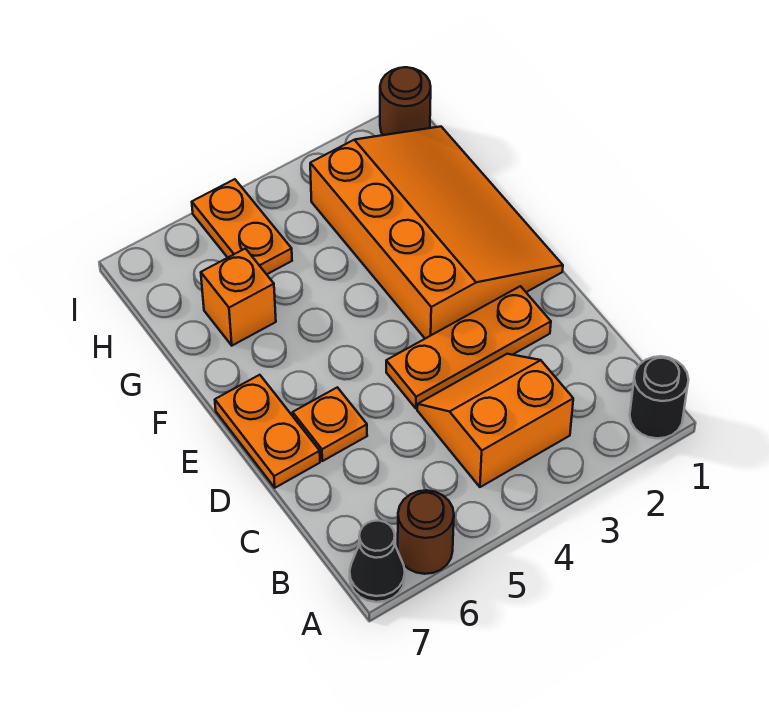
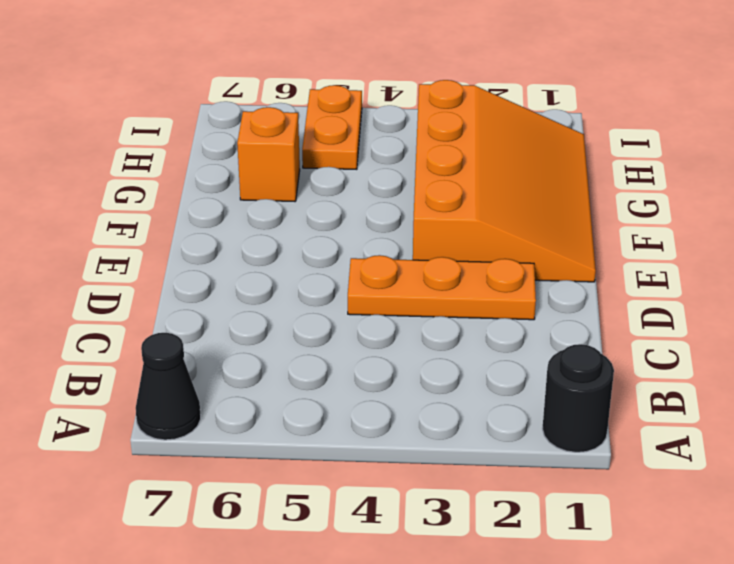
none -> brown 1x1 round brick [398,490,454,574]
none -> orange 2x2 slope [417,354,573,487]

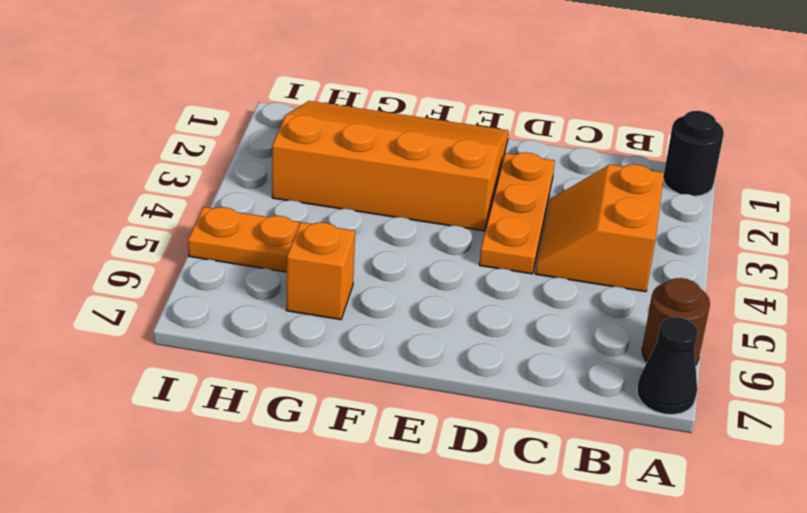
none -> orange 1x1 plate [293,387,367,461]
none -> orange 1x2 plate [215,375,320,488]

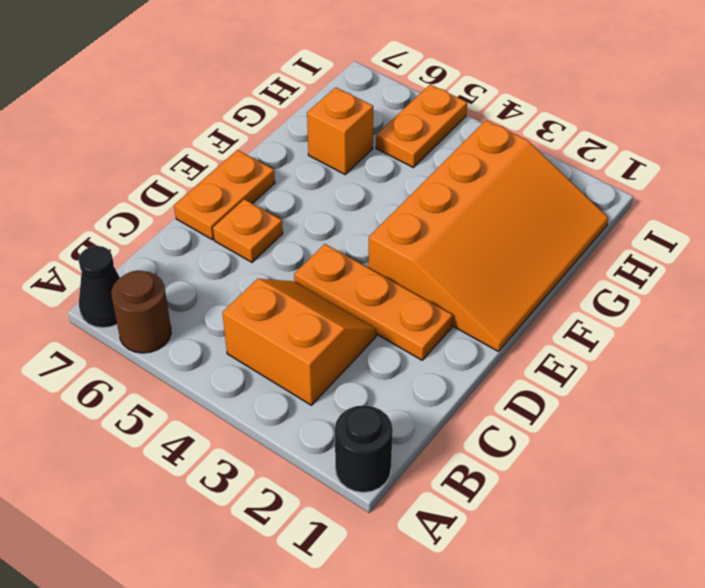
none -> brown 1x1 round brick [380,67,431,135]

